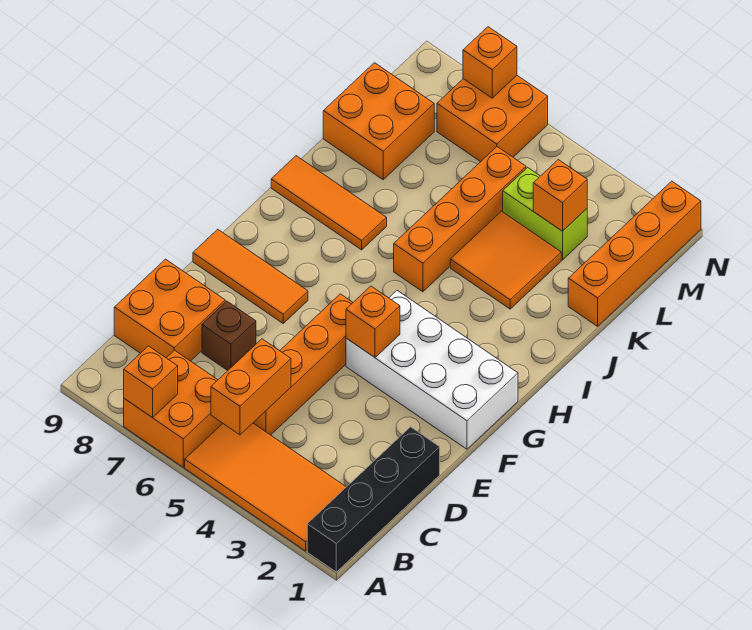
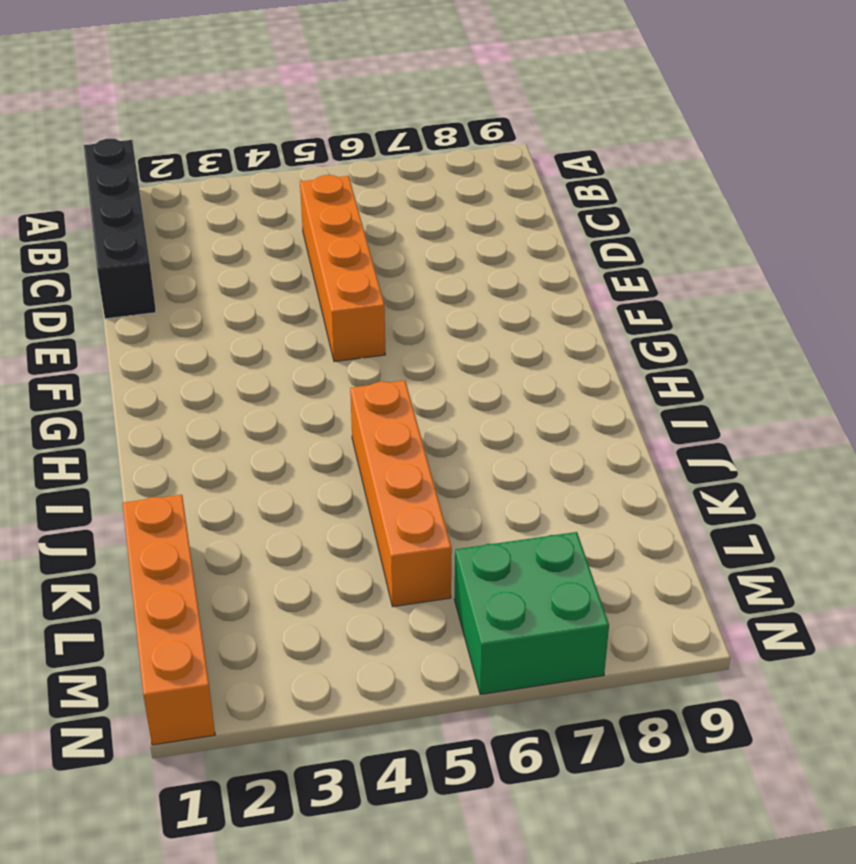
green 2x2 brick [454,532,609,695] -> orange 2x2 brick [437,76,548,162]
none -> orange 2x4 tile [185,423,346,551]
none -> orange 2x2 brick [124,350,223,467]
none -> orange 2x2 brick [114,259,225,361]

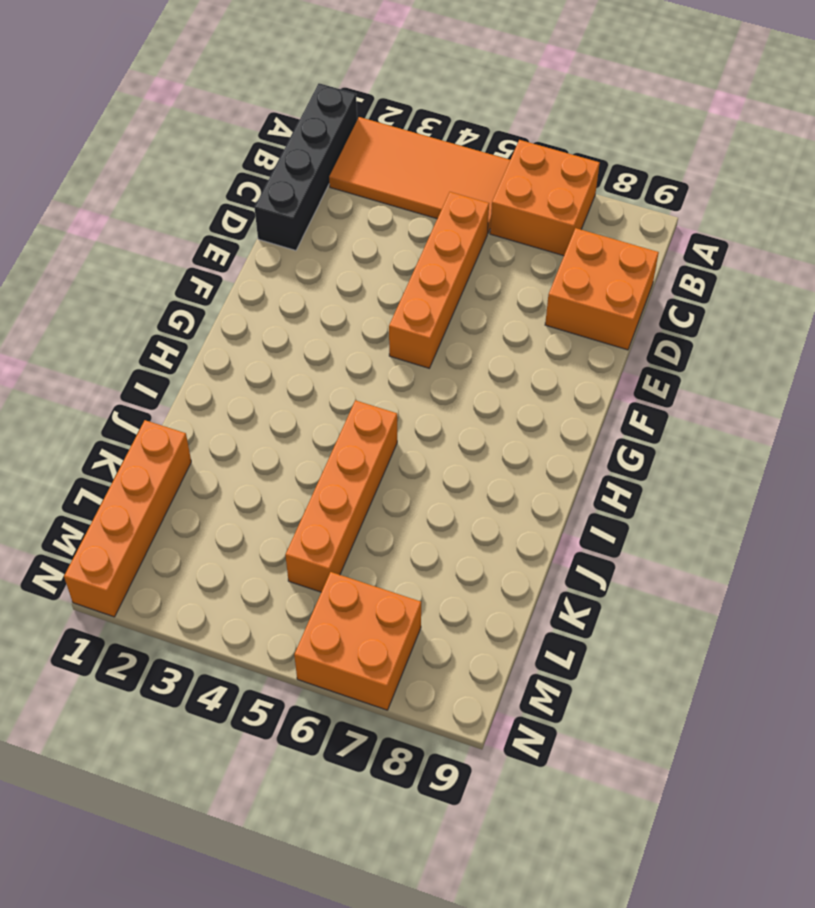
none -> brown 1x1 brick [202,301,256,370]
none -> white 2x4 brick [346,291,518,449]
none -> orange 1x3 tile [193,229,308,323]

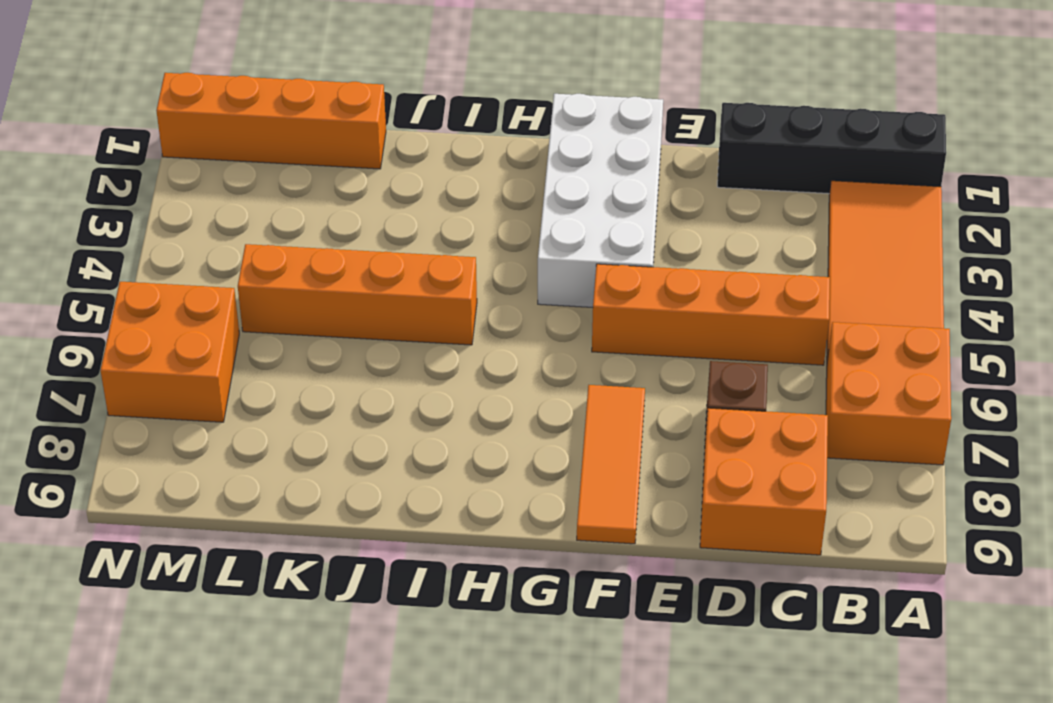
none -> orange 1x3 tile [271,156,387,250]
none -> orange 2x2 tile [450,211,561,309]
none -> orange 2x2 brick [323,63,434,180]

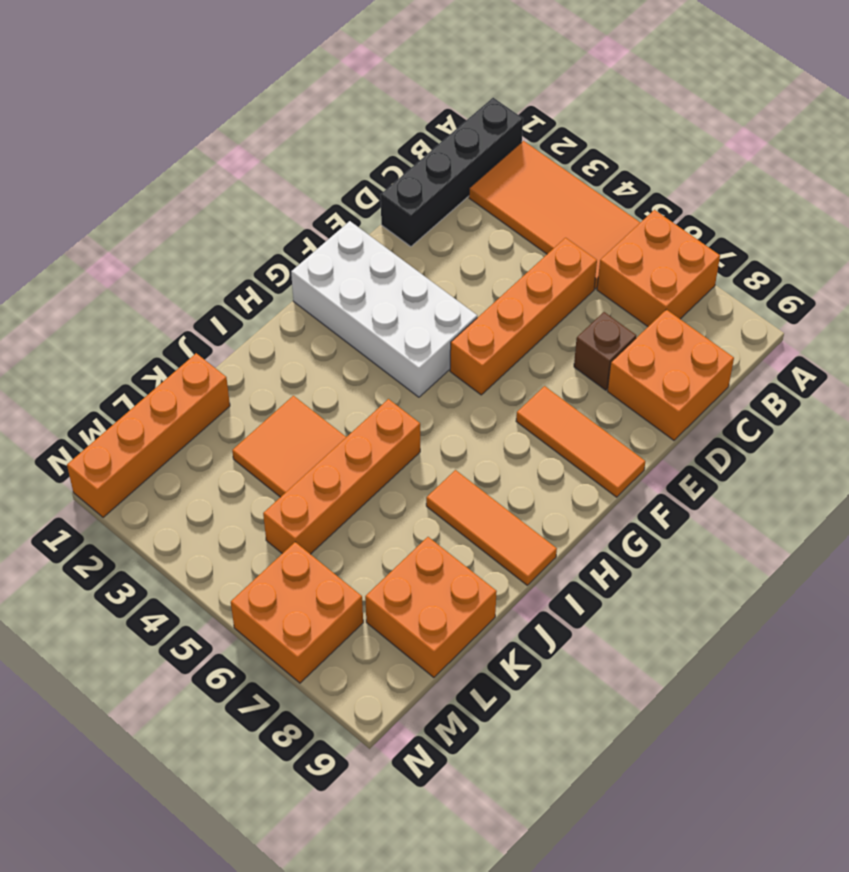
none -> lime 1x2 brick [503,168,587,260]
none -> orange 1x1 brick [124,346,178,418]
none -> orange 1x2 brick [211,339,291,435]

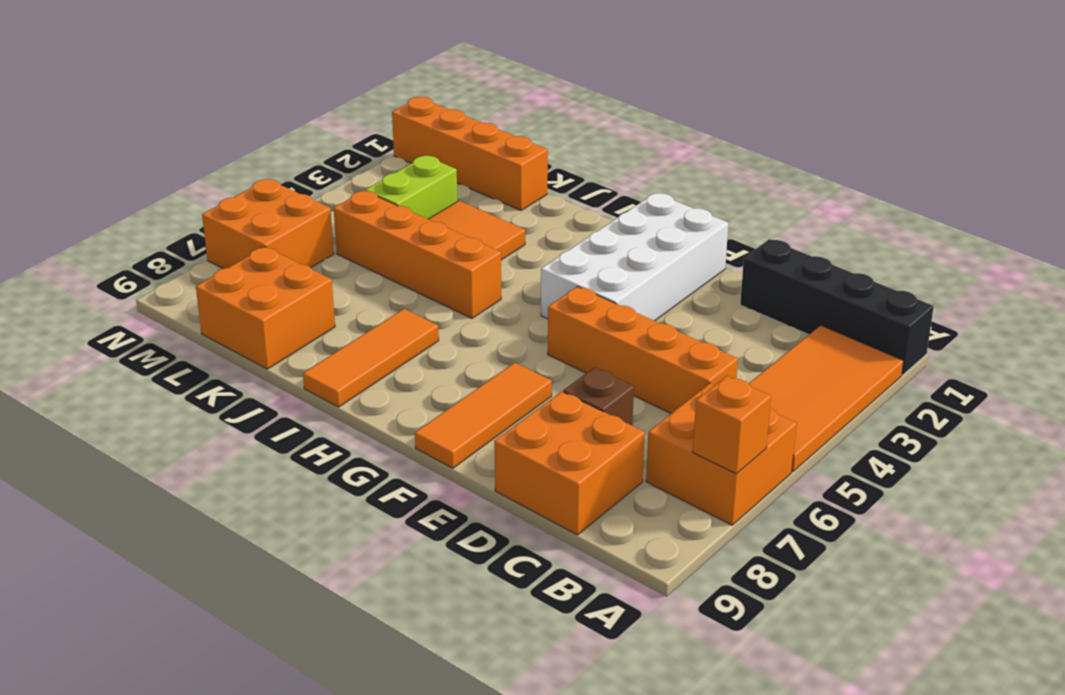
none -> orange 1x2 brick [211,339,291,435]
none -> orange 1x1 brick [346,286,400,357]
none -> orange 1x1 brick [533,160,587,231]

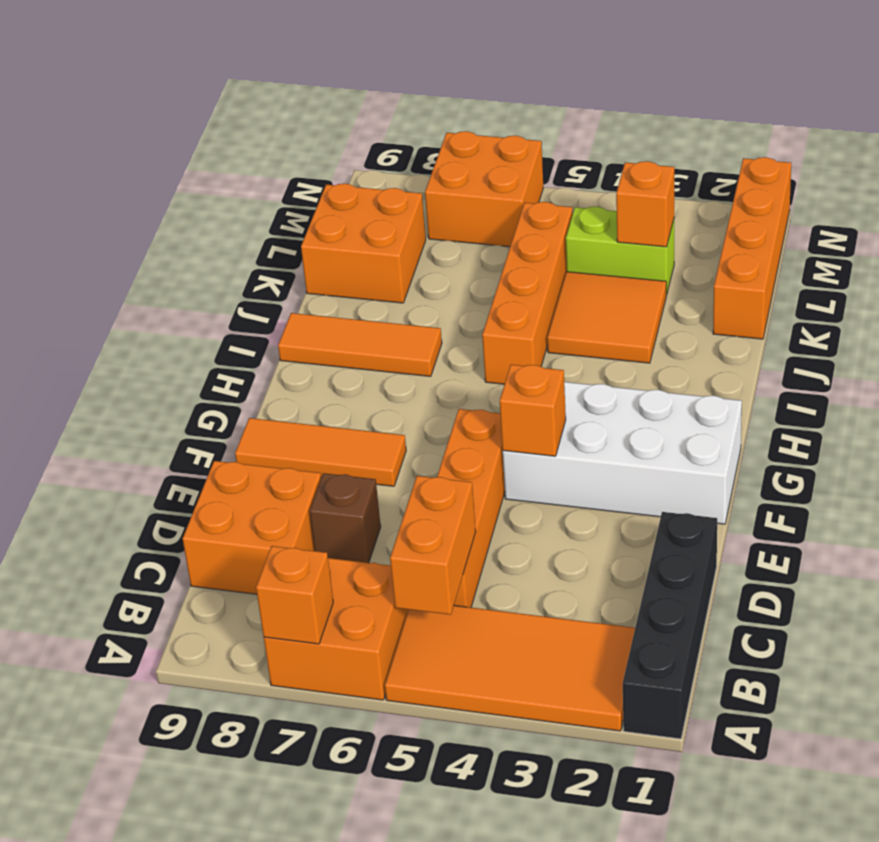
none -> orange 1x1 brick [463,27,517,98]

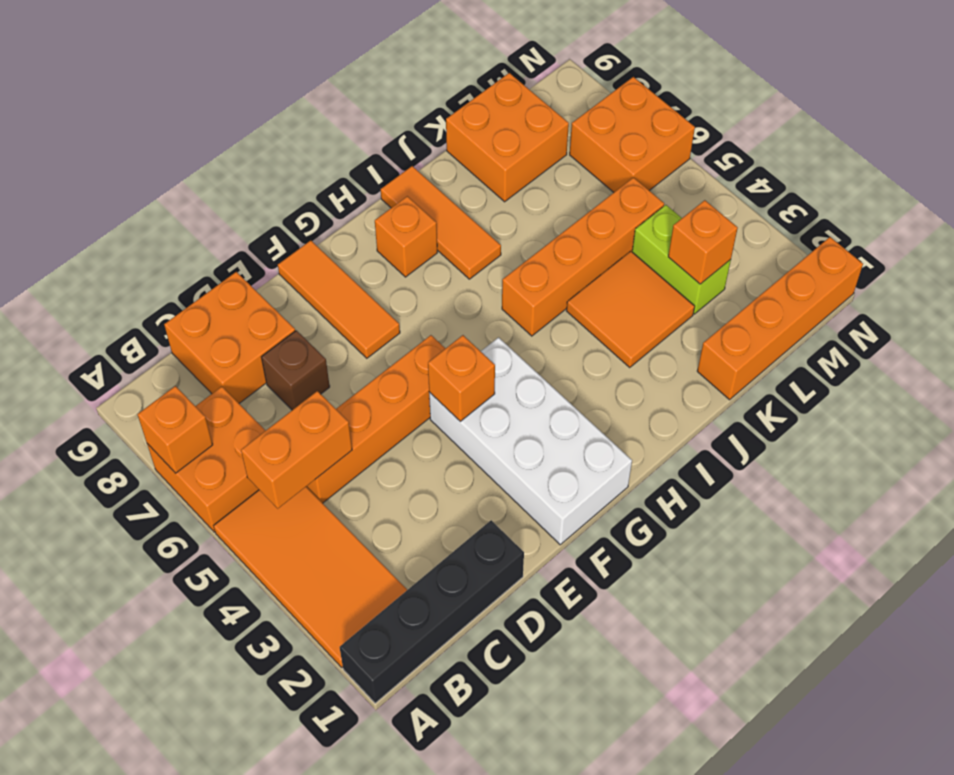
orange 1x1 brick [375,196,437,277] -> orange 1x1 brick moved to [463,27,517,98]

